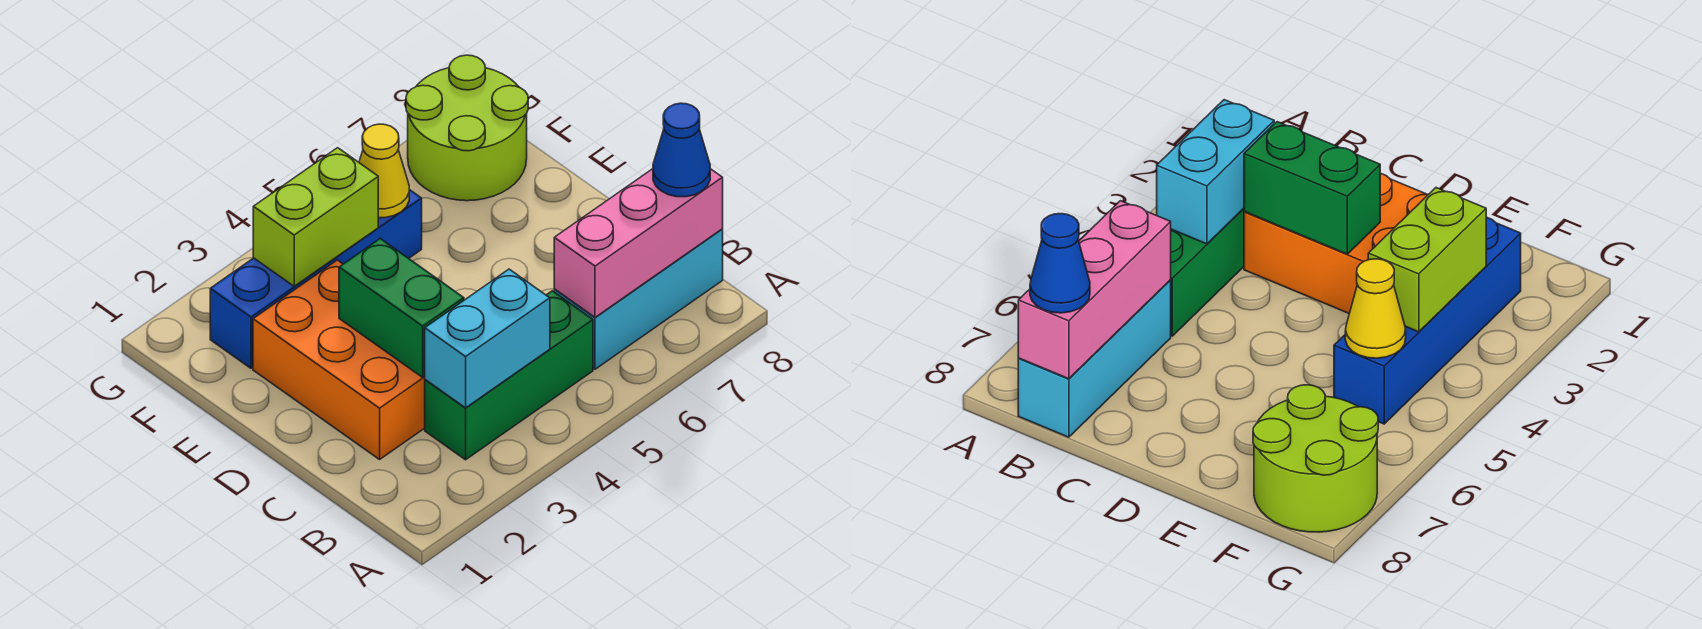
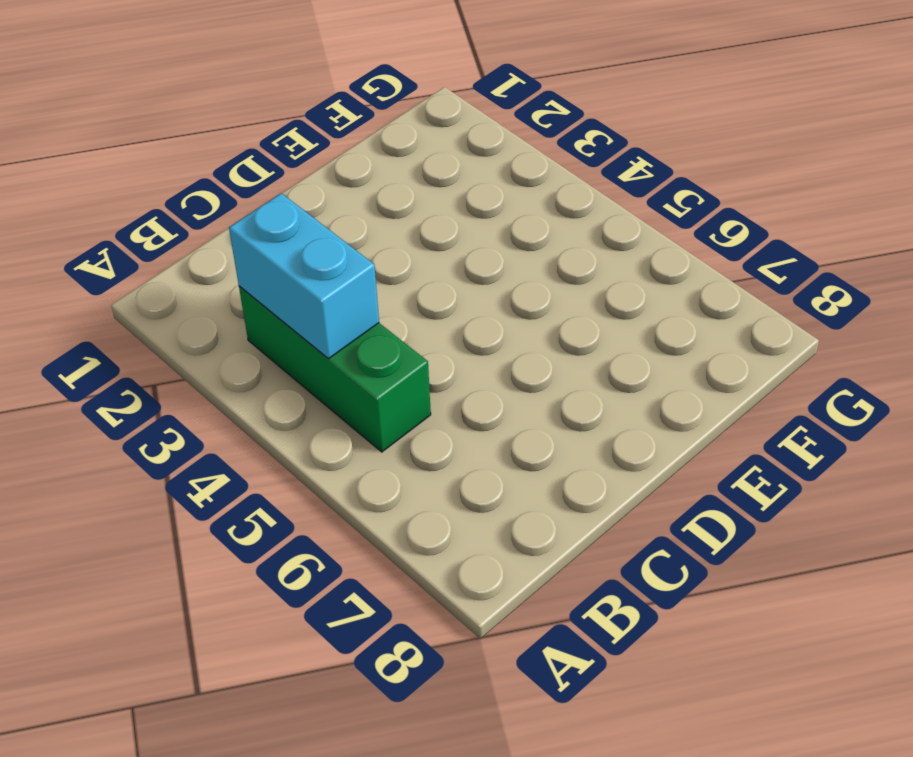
none -> cyan 1x3 brick [554,229,723,369]
none -> orange 2x3 brick [253,260,425,459]

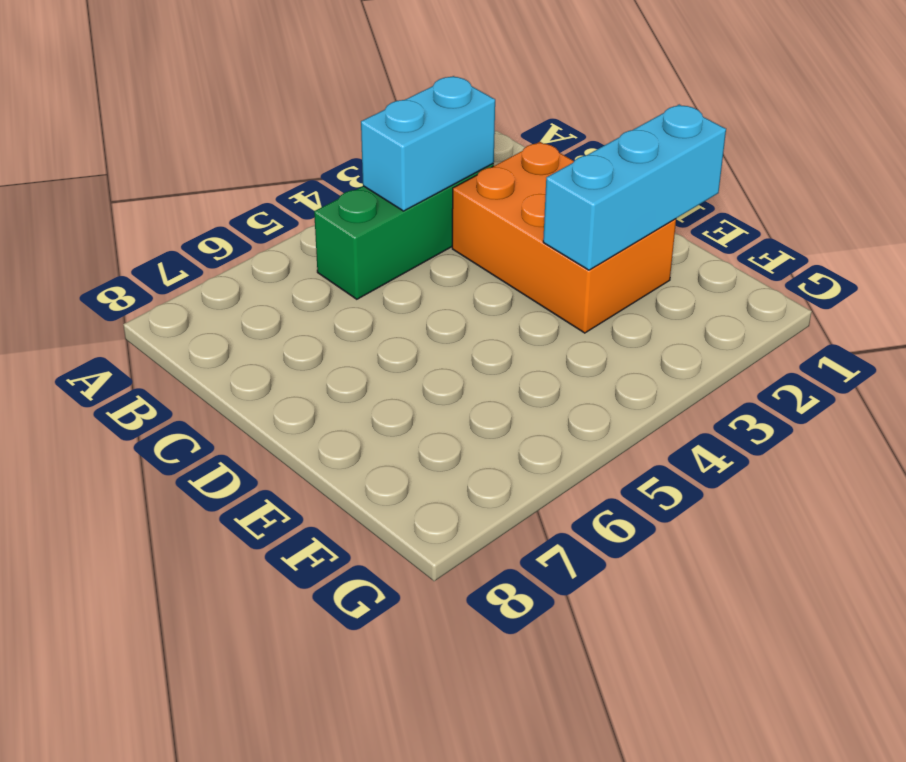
cyan 1x3 brick [543,104,726,270] -> cyan 1x3 brick moved to [554,229,723,369]
none -> blue 1x4 brick [210,190,422,368]
none -> lime 2x2 round brick [406,55,528,201]

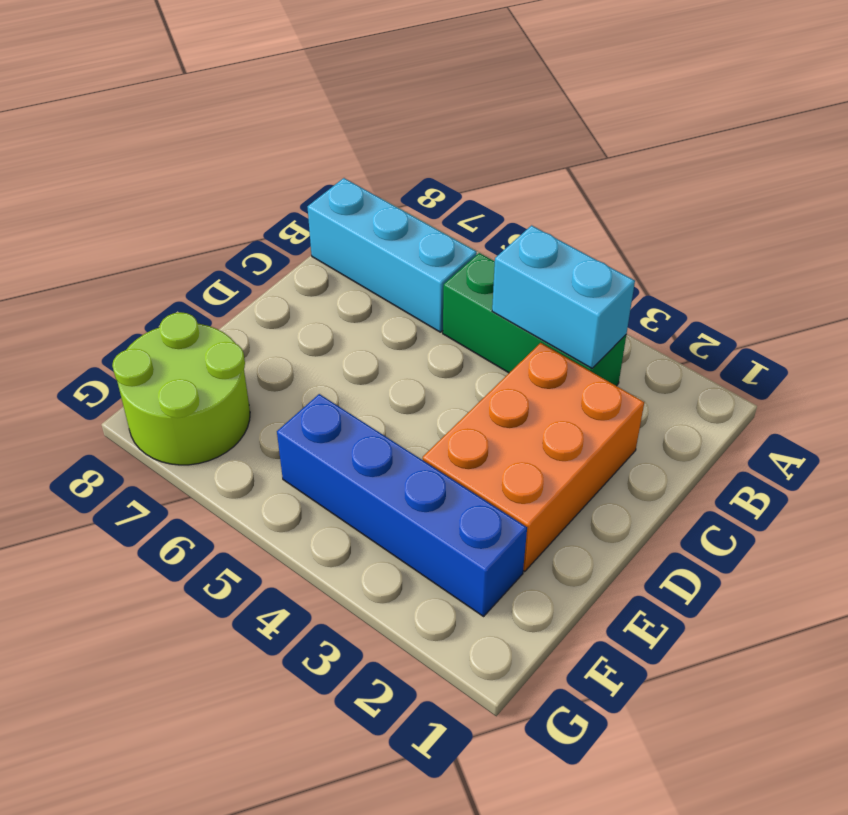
none -> pink 1x3 brick [554,169,723,317]
none -> green 1x2 brick [339,239,464,377]

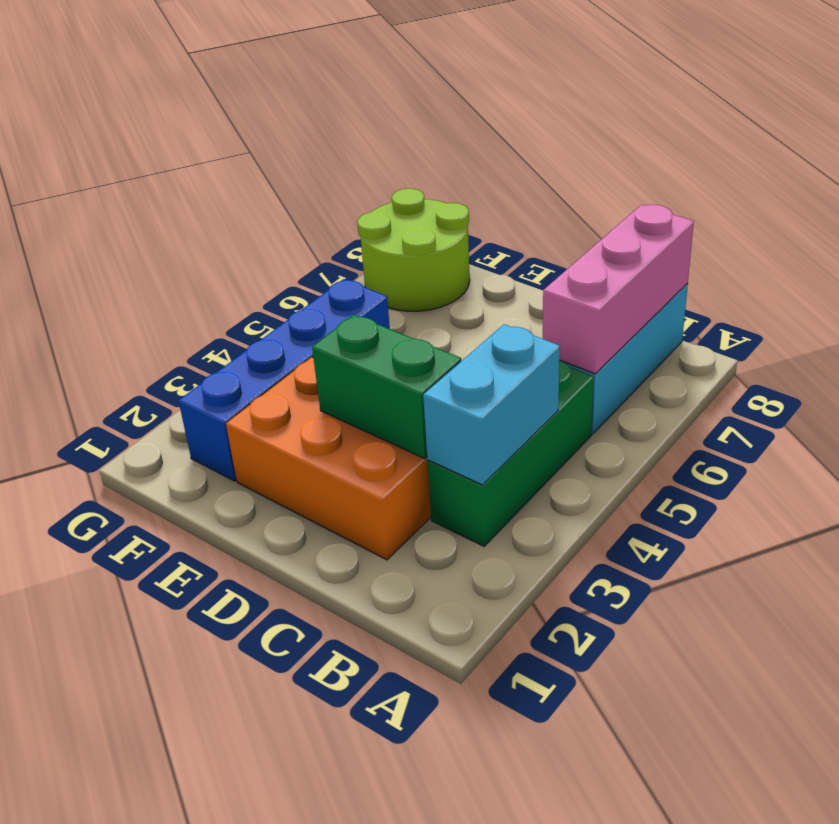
none -> lime 1x2 brick [253,148,378,286]
none -> yellow 1x1 cone [359,124,409,218]

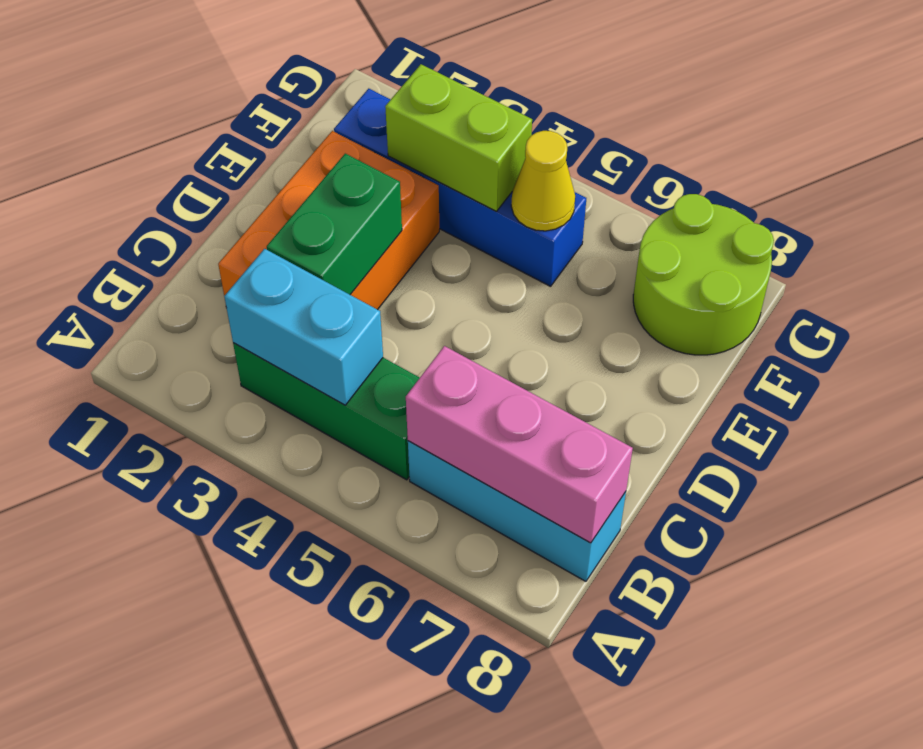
none -> blue 1x1 cone [653,103,710,197]

